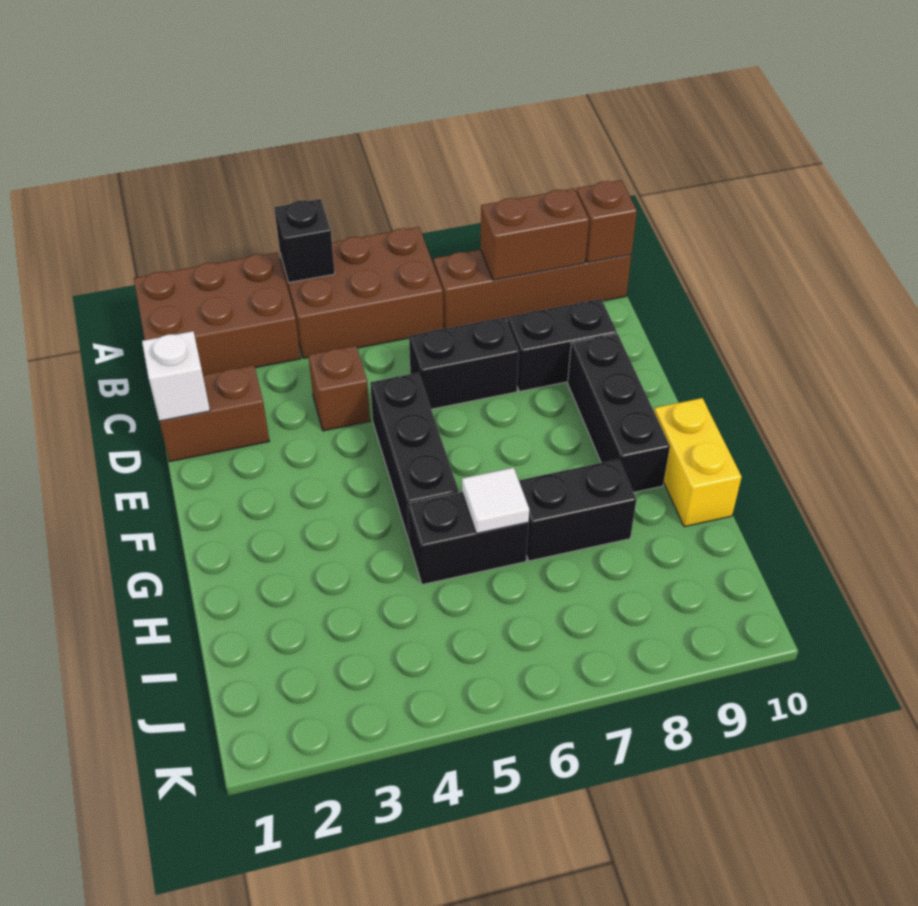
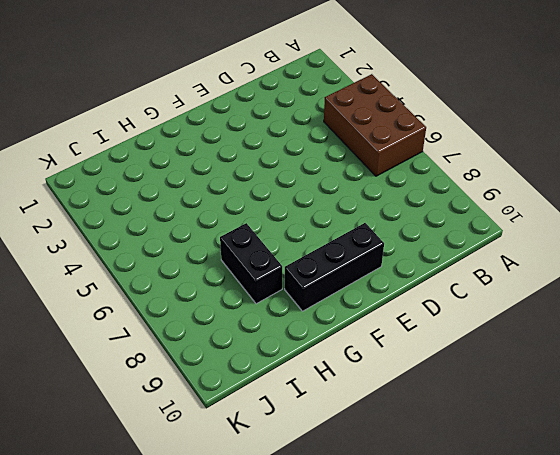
none -> brown 2x3 brick [134,252,301,375]
none -> brown 1x4 brick [433,250,631,329]
none -> brown 1x2 brick [159,365,269,462]

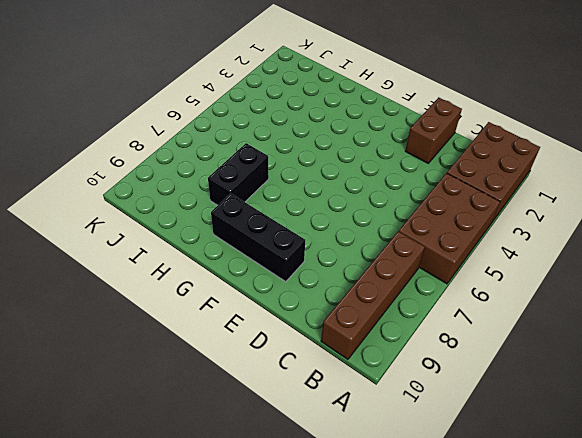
none -> brown 1x1 brick [308,346,370,431]
none -> black 1x2 brick [409,317,519,409]
none -> black 1x2 brick [507,299,617,392]

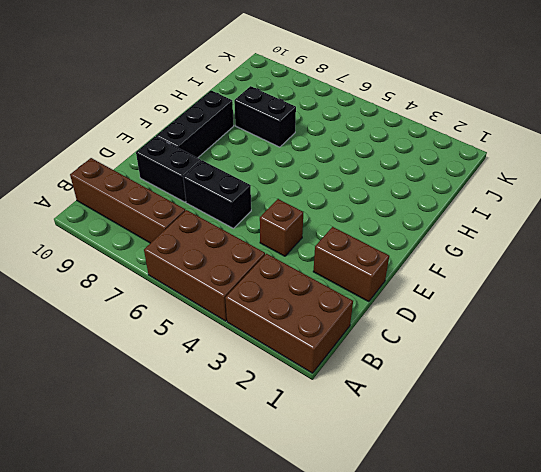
none -> black 1x3 brick [370,373,459,540]
none -> yellow 1x2 brick [654,398,742,527]
none -> black 1x2 brick [408,492,528,585]

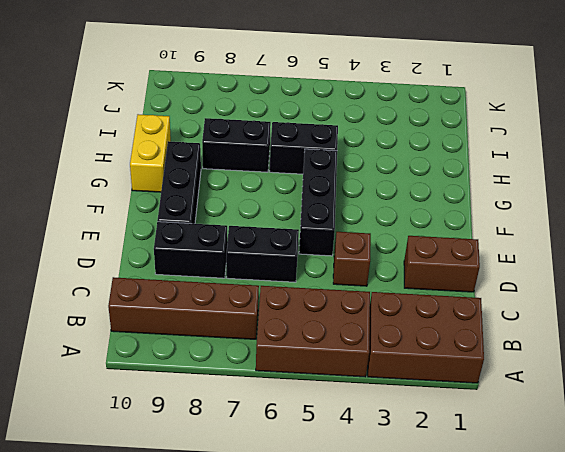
none -> black 1x1 brick [274,199,335,283]
none -> brown 1x2 brick [480,189,589,280]
none -> brown 1x1 brick [576,180,637,263]

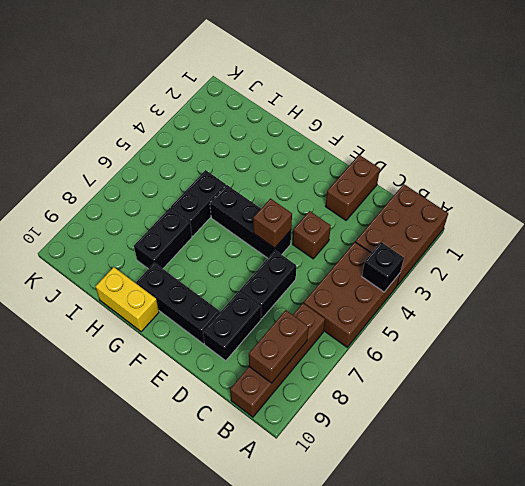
brown 1x1 brick [253,199,292,248] -> brown 1x1 brick moved to [576,180,637,263]
none -> white 1x1 brick [142,331,210,421]
none -> white 1x1 tile [462,468,529,533]

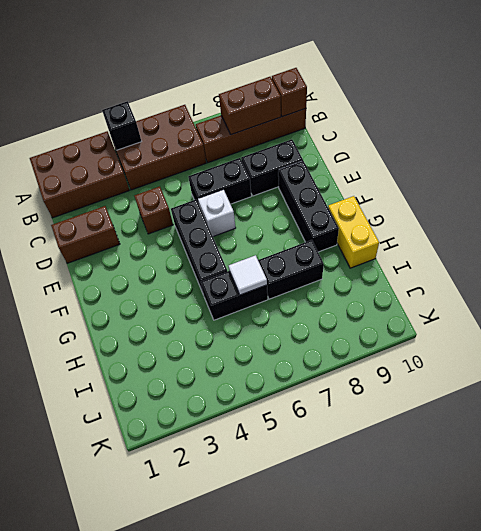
white 1x1 brick [198,190,236,236] -> white 1x1 brick moved to [142,331,210,421]

